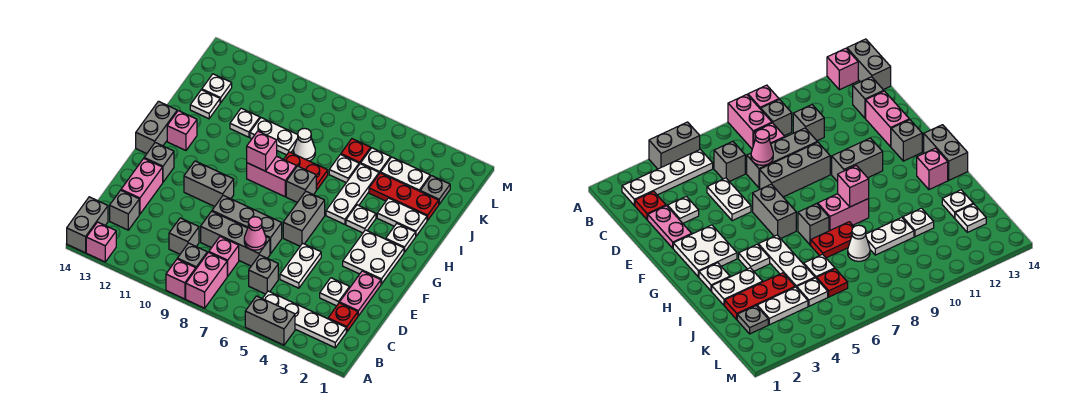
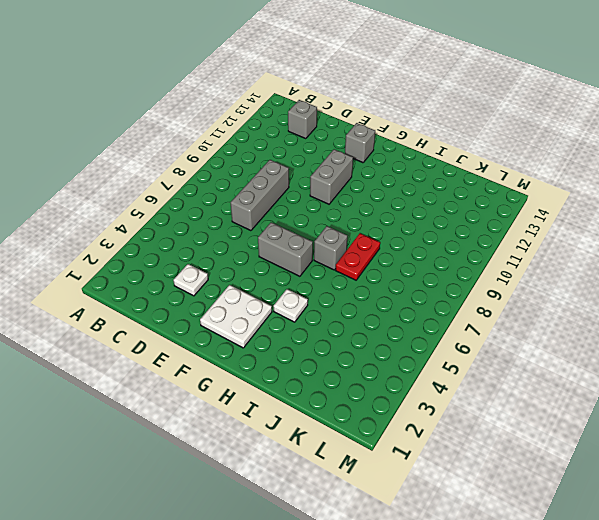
none -> grey 1x2 brick [245,296,295,345]
none -> pink 1x2 brick [186,252,227,308]
none -> pink 1x1 brick [166,259,196,299]
none -> pink 1x1 brick [86,222,116,262]

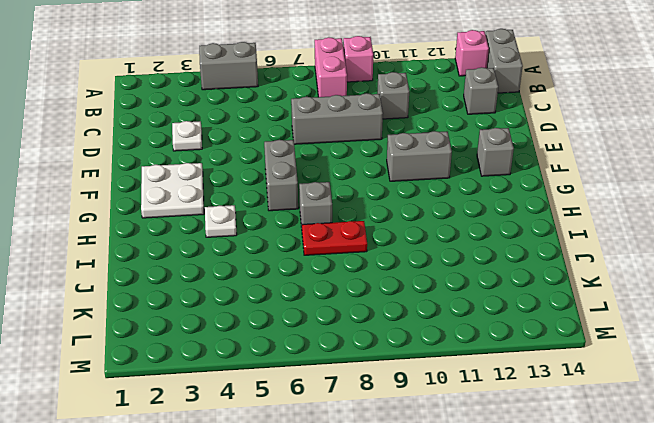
none -> white 1x4 plate [262,291,346,348]
none -> grey 1x1 brick [177,243,207,268]
none -> red 1x1 plate [328,303,358,332]
none -> grey 1x1 brick [249,255,278,294]

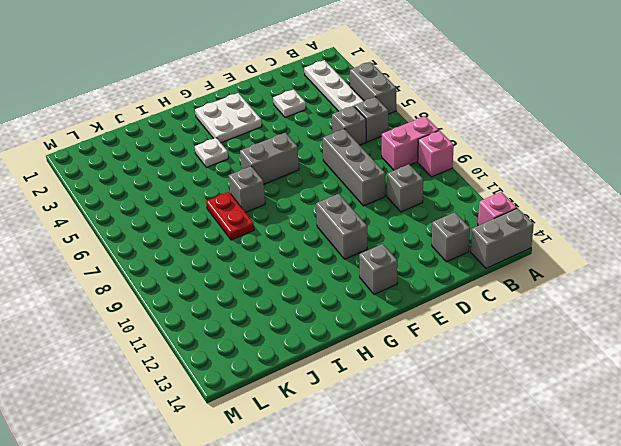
grey 1x1 brick [354,97,388,142] -> grey 1x1 brick moved to [177,243,207,268]
none -> red 1x1 plate [328,303,358,332]
none -> pink 1x1 brick [209,237,239,276]
none -> pink 1x2 plate [340,271,381,316]
none -> white 1x2 plate [280,243,321,288]

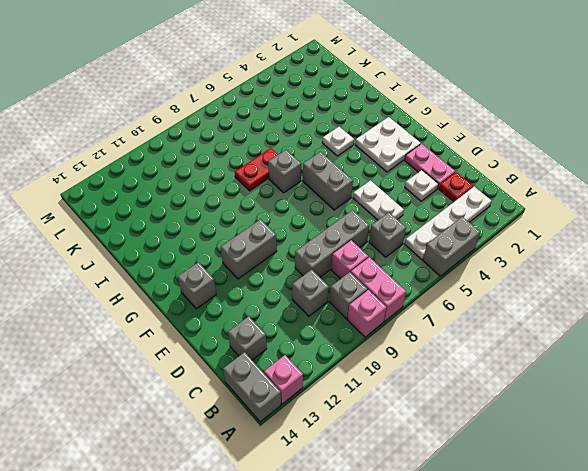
none -> pink 1x2 brick [121,159,163,214]
none -> grey 1x3 brick [212,195,282,254]
none -> grey 1x2 brick [136,101,177,154]
none -> white 1x1 plate [386,224,416,252]

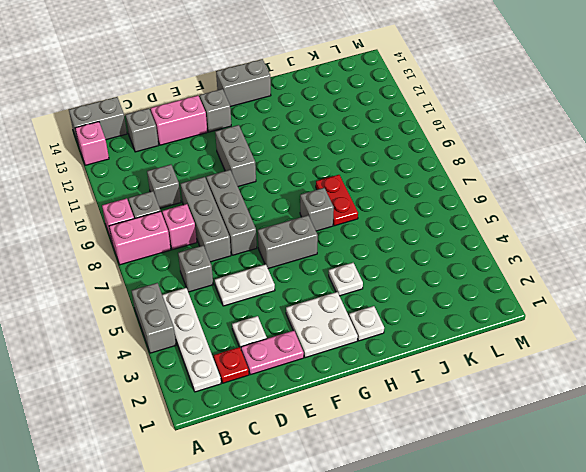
none -> white 1x3 plate [326,164,379,224]
none -> pink 1x2 brick [247,156,296,197]
none -> pink 1x1 brick [167,111,197,150]
none -> white 1x2 plate [377,198,427,236]

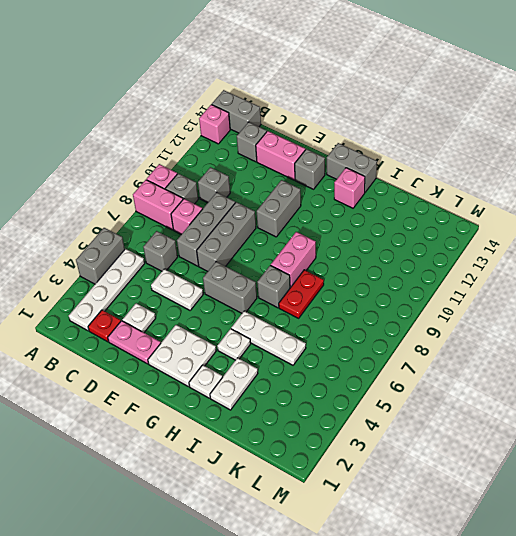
none -> red 1x3 plate [369,173,439,220]
none -> white 1x1 plate [329,155,359,182]
none -> white 1x1 cone [294,128,315,161]
none -> white 1x2 plate [250,118,298,155]

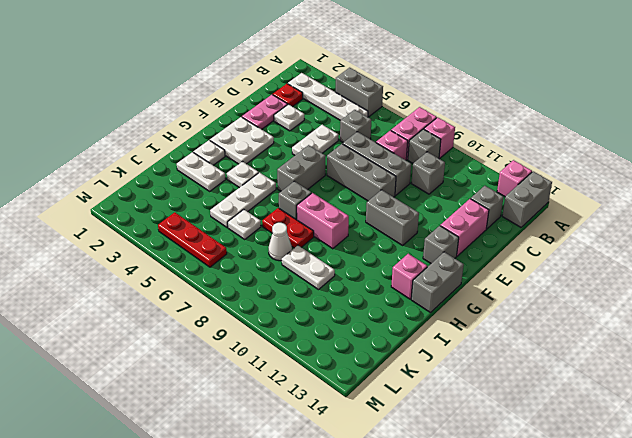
red 1x3 plate [158,212,227,267] -> red 1x3 plate moved to [369,173,439,220]
none -> white 1x1 plate [230,108,260,137]
none -> white 1x1 plate [190,90,220,119]
none -> grey 1x1 plate [420,176,450,204]
none -> white 1x2 plate [381,157,430,191]

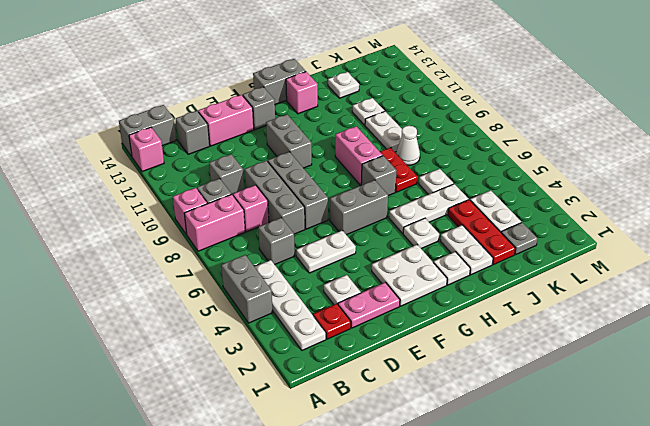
none -> white 1x1 plate [361,148,391,174]
none -> red 1x1 plate [341,139,371,164]
none -> white 1x1 plate [202,74,232,103]
none -> pink 1x1 cone [244,217,266,250]

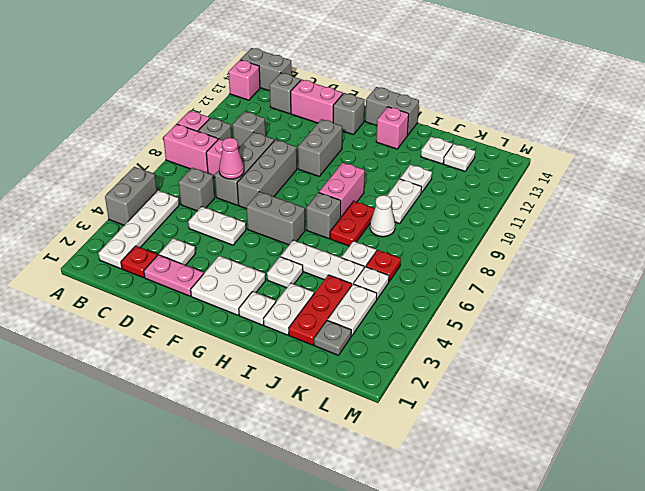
none -> pink 1x1 brick [246,131,277,171]

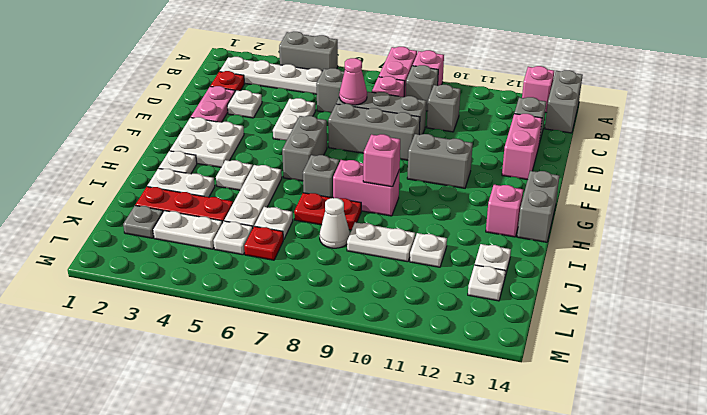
none -> grey 1x1 brick [144,143,174,182]

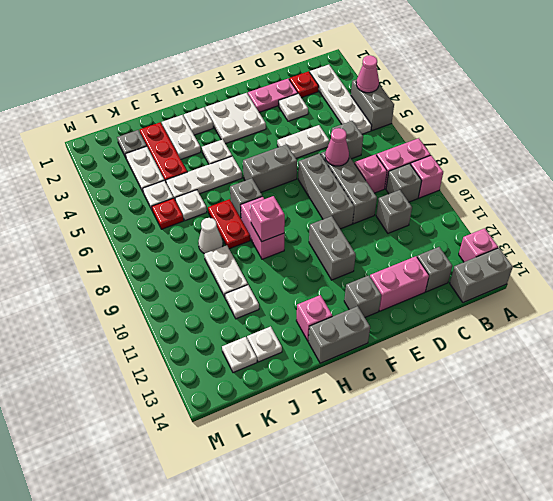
pink 1x1 cone [356,55,379,93] -> none

